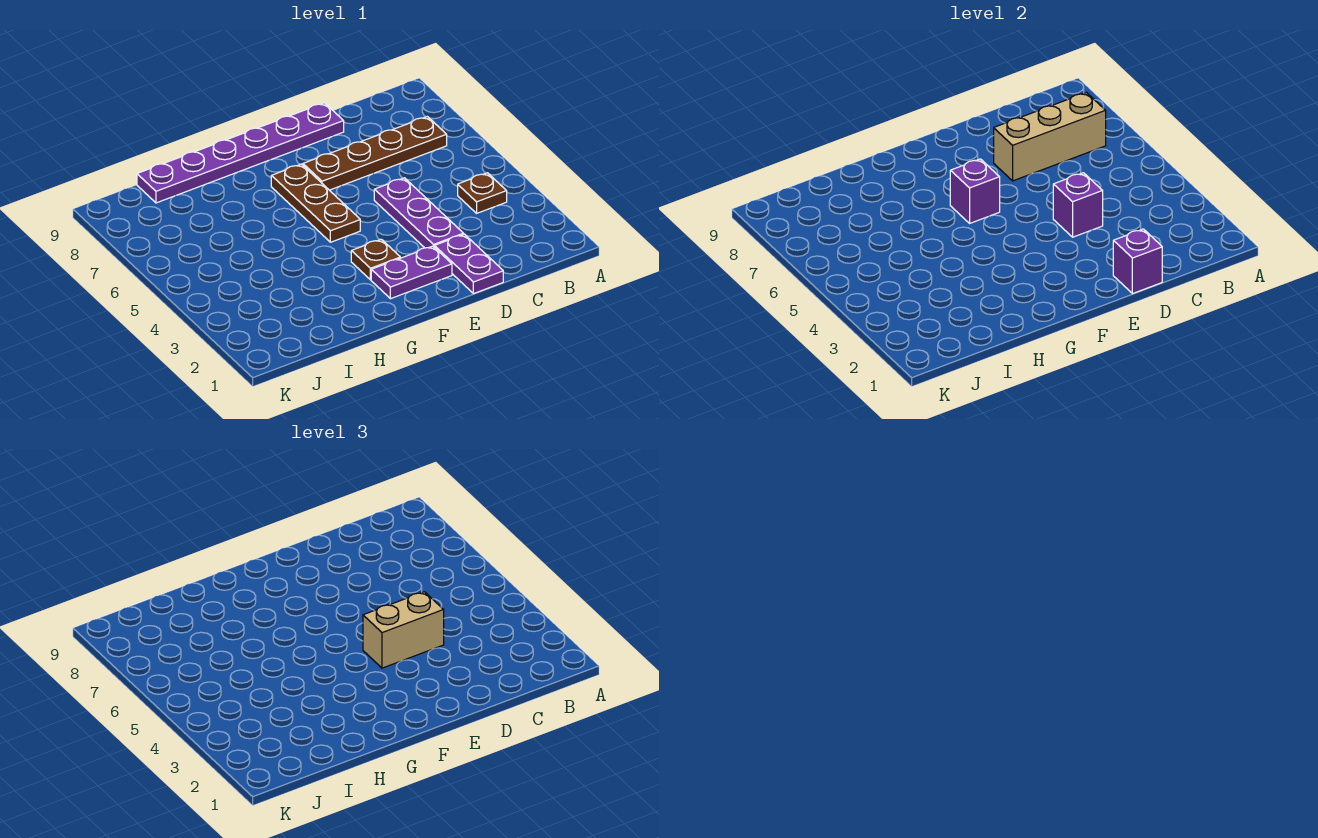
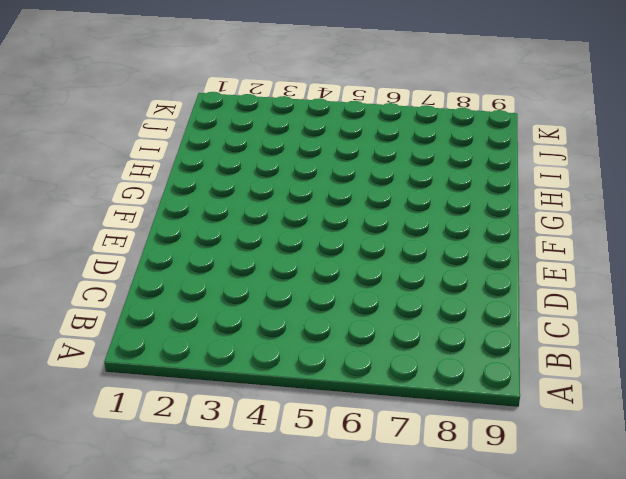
none -> brown 1x1 plate [458,173,507,213]
none -> brown 1x4 plate [303,117,447,190]
none -> purple 1x2 plate [434,234,503,294]

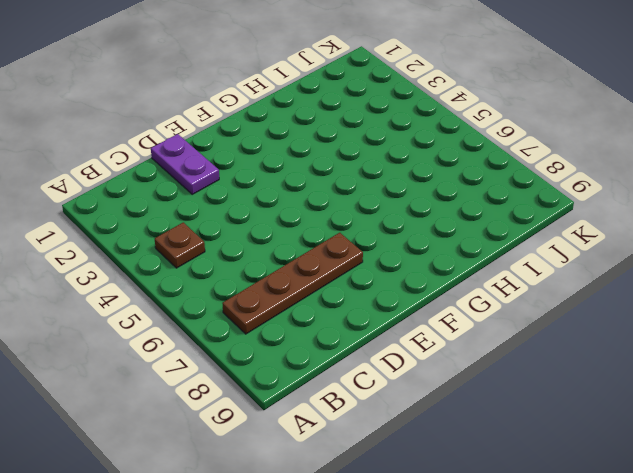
none -> purple 1x3 plate [374,178,464,248]
none -> purple 1x6 plate [137,103,344,203]
none -> purple 1x2 plate [371,246,452,299]

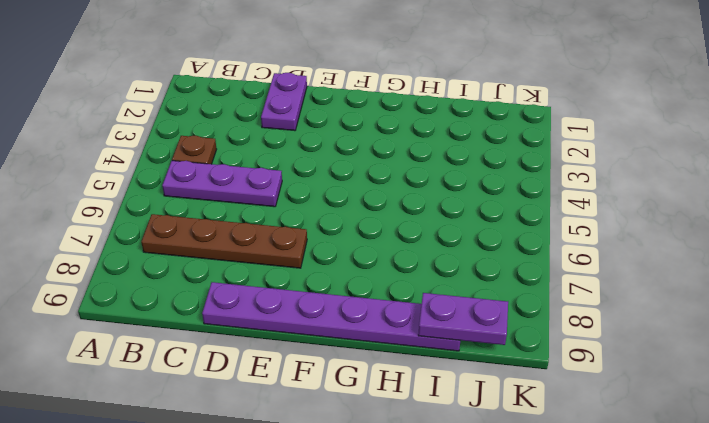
purple 1x3 plate [162,161,282,207] -> purple 1x3 plate turned to [374,178,464,248]
purple 1x2 plate [418,293,508,345] -> purple 1x2 plate moved to [371,246,452,299]
none -> brown 1x1 plate [351,239,400,280]
none -> brown 1x3 plate [271,164,360,242]
none -> tan 1x3 brick [994,93,1106,181]

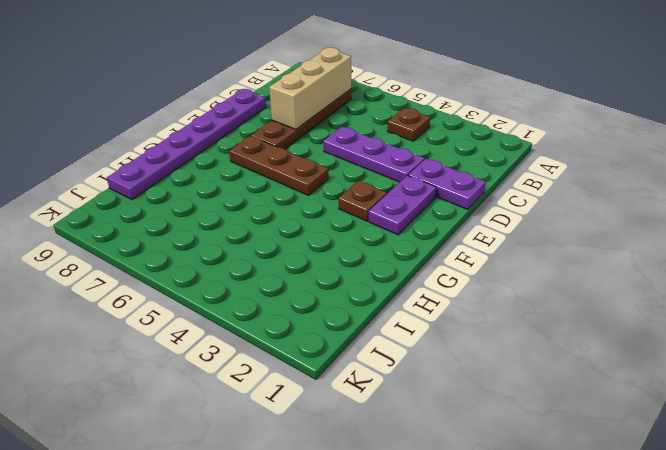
none -> purple 1x1 brick [1113,229,1162,294]
none -> purple 1x1 brick [1053,173,1103,237]
none -> purple 1x1 brick [950,159,1000,223]

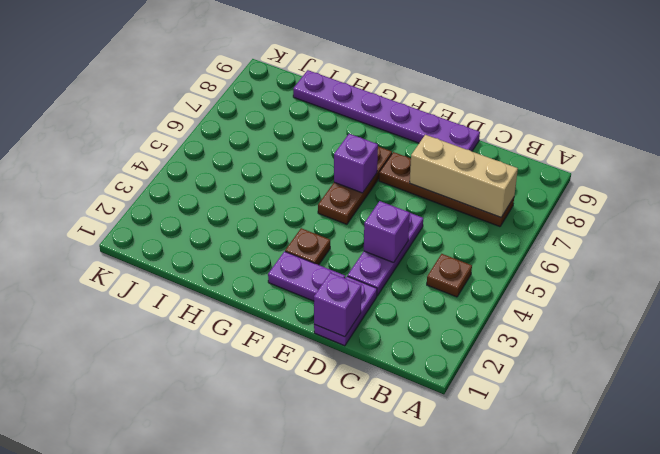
none -> tan 1x2 brick [363,592,444,668]

